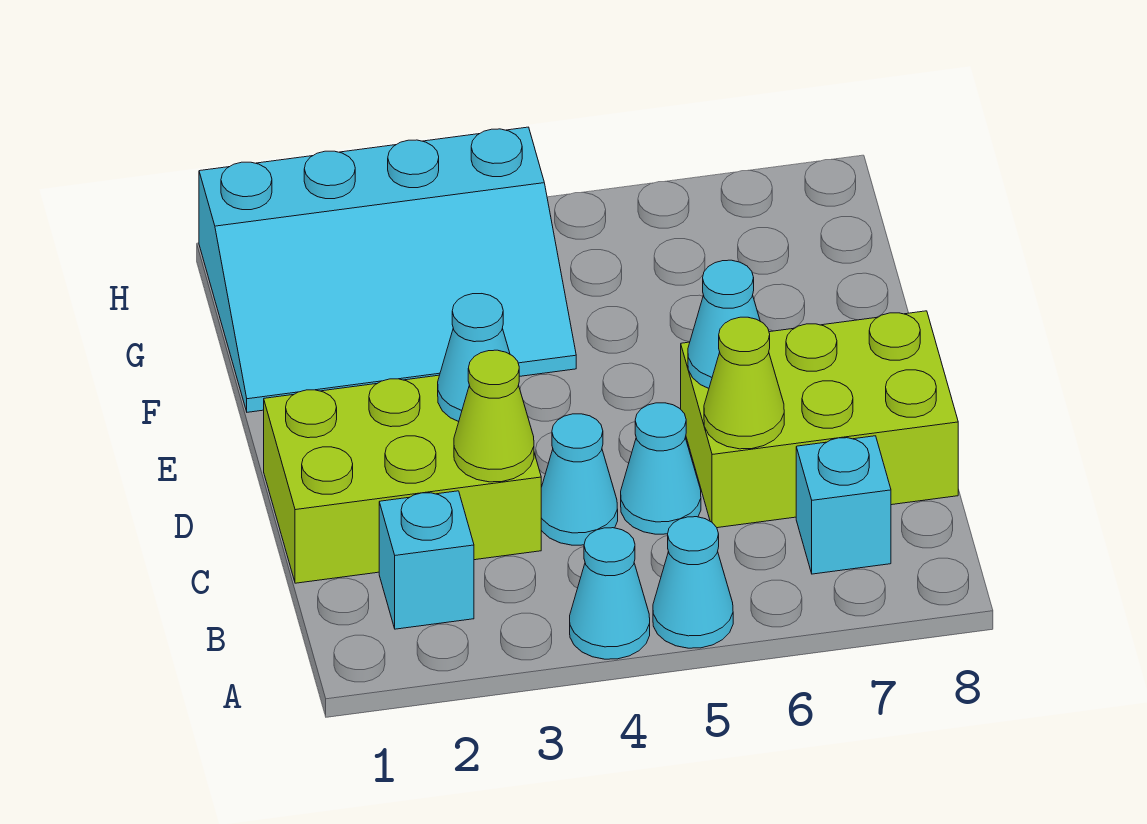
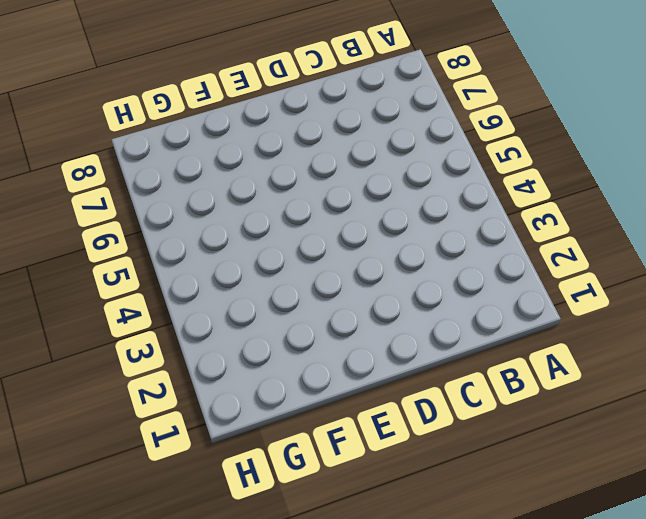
none -> cyan 1x1 cone [570,528,650,659]
none -> cyan 1x1 cone [653,517,733,648]
none -> cyan 1x1 brick [379,491,474,629]

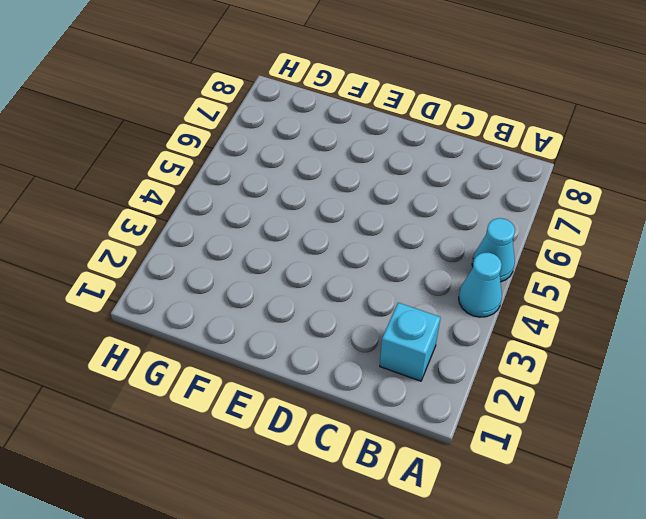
none -> cyan 1x1 brick [796,436,891,574]
none -> lime 2x3 brick [264,375,541,583]
none -> cyan 1x1 cone [541,414,618,545]

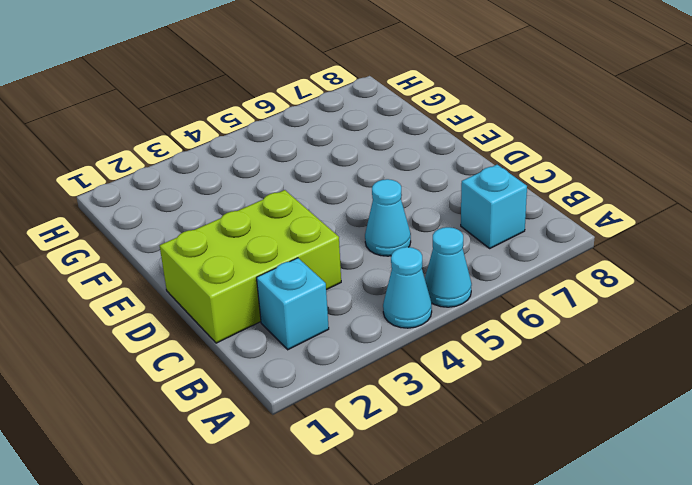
none -> cyan 1x1 cone [541,414,618,545]
none -> lime 2x3 brick [681,311,958,528]
none -> cyan 3x4 slope [199,127,576,412]

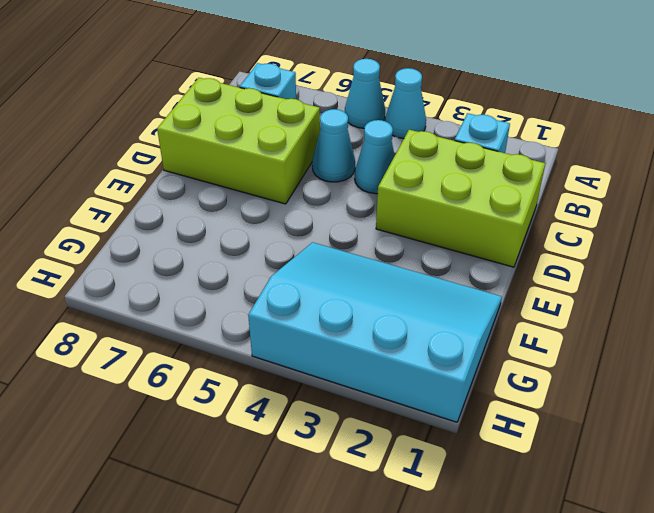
none -> lime 1x1 cone [454,350,534,482]
none -> lime 1x1 cone [704,317,784,449]
none -> cyan 1x1 cone [438,294,510,422]

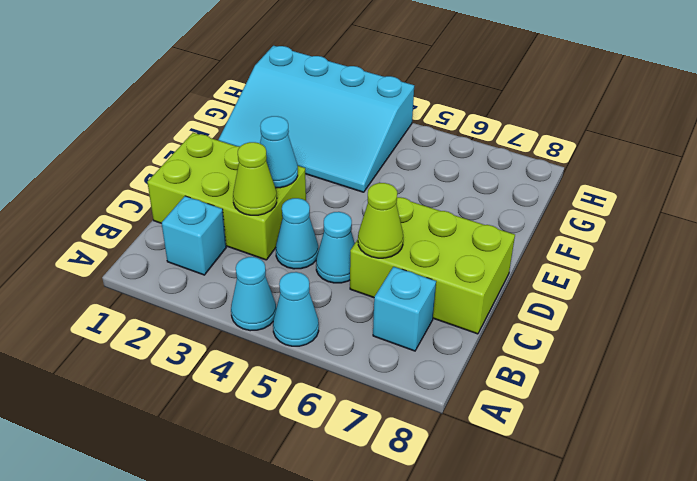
none -> cyan 1x1 cone [688,260,760,388]

